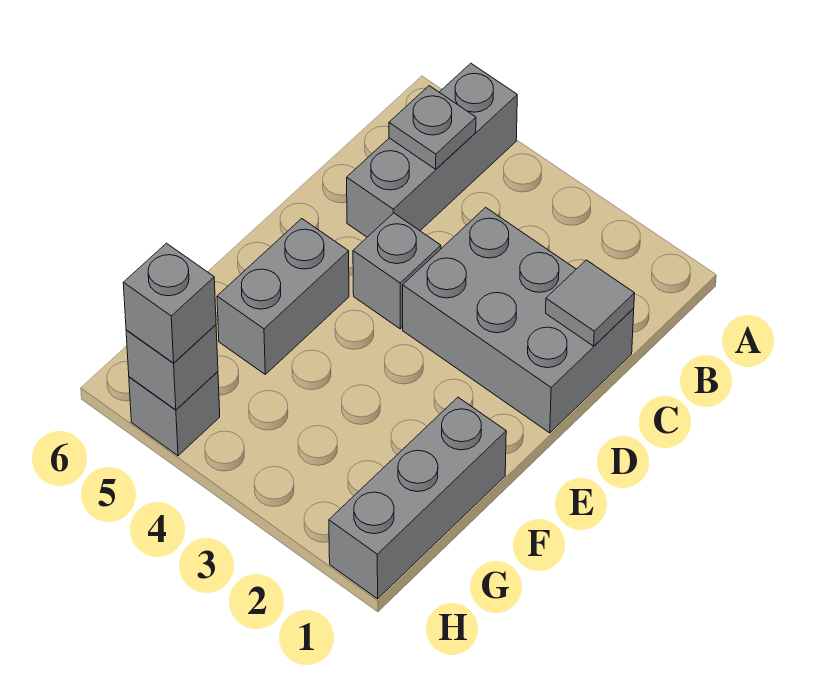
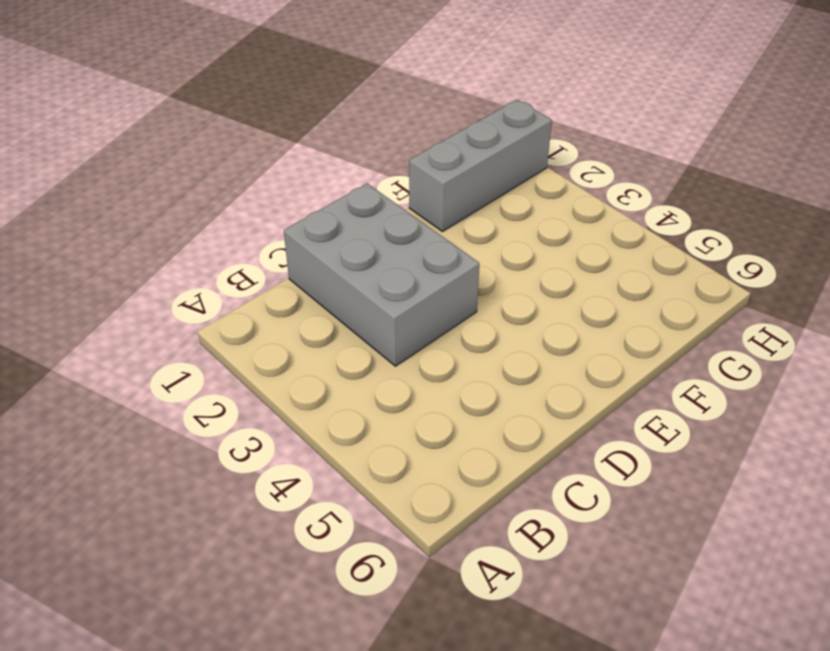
none -> grey 1x3 brick [347,63,517,237]
none -> grey 1x1 brick [353,213,441,329]

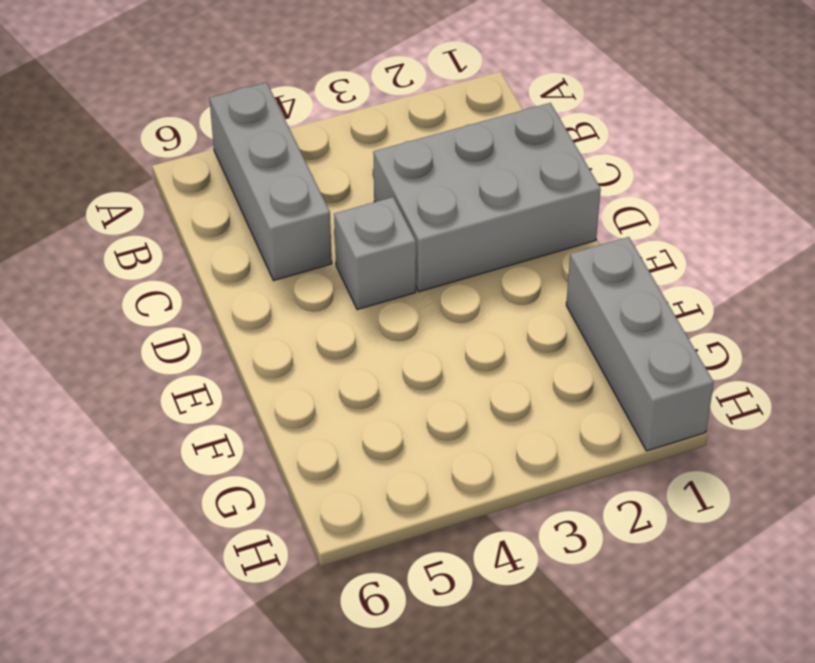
none -> grey 1x2 brick [217,219,349,374]
none -> grey 1x1 brick [129,372,220,456]

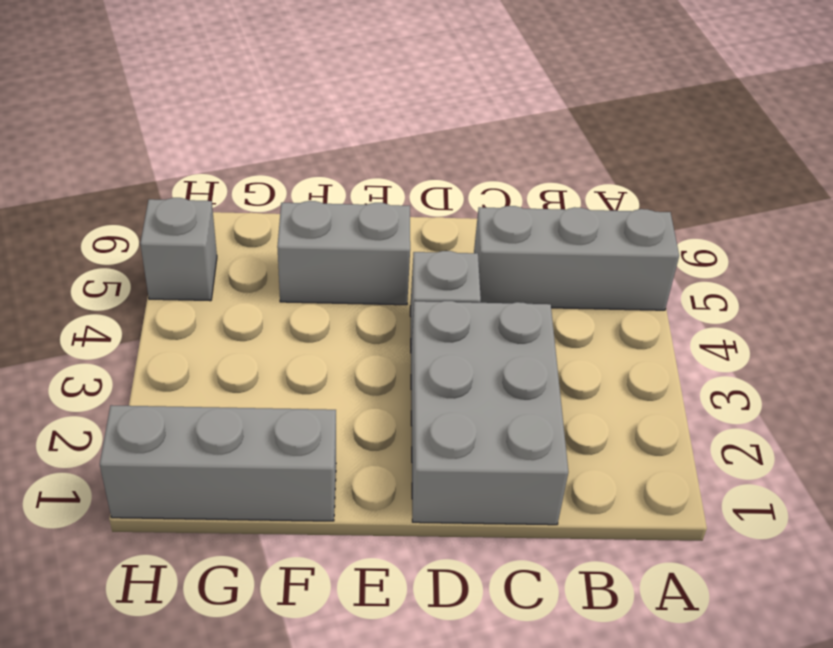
none -> grey 1x1 plate [389,86,476,169]
none -> grey 1x1 tile [546,260,635,346]

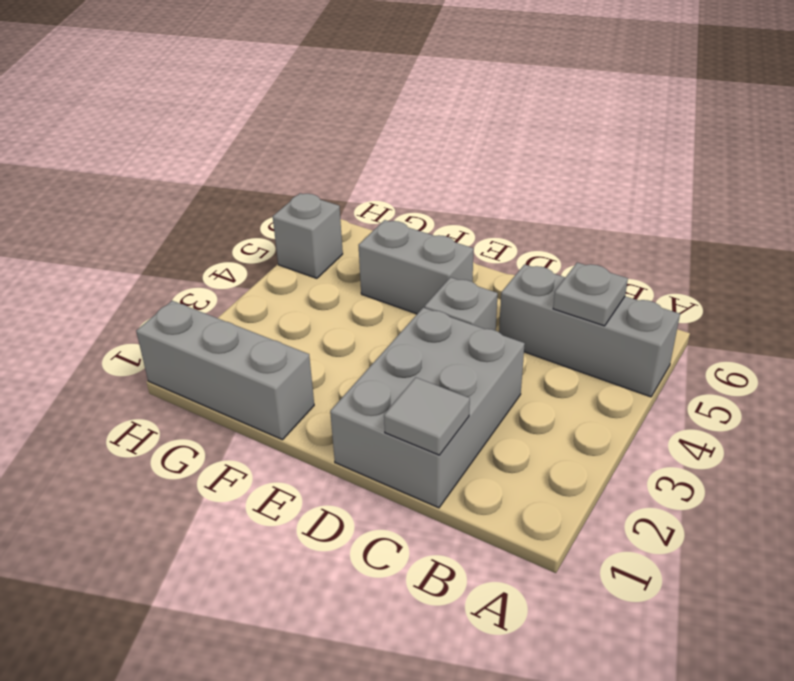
none -> grey 1x1 brick [126,325,218,410]
none -> grey 1x1 brick [123,243,216,363]

